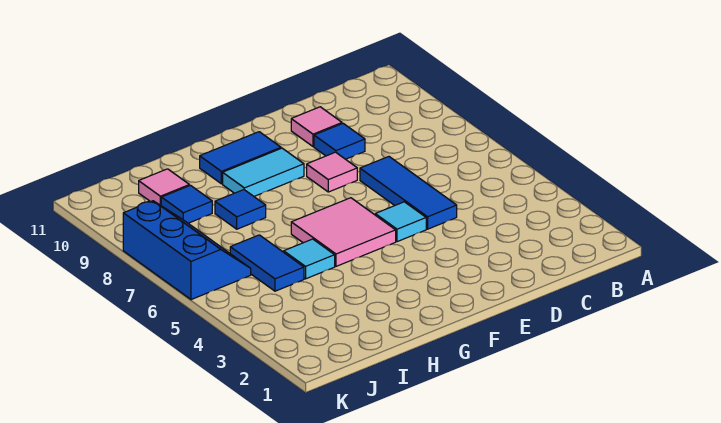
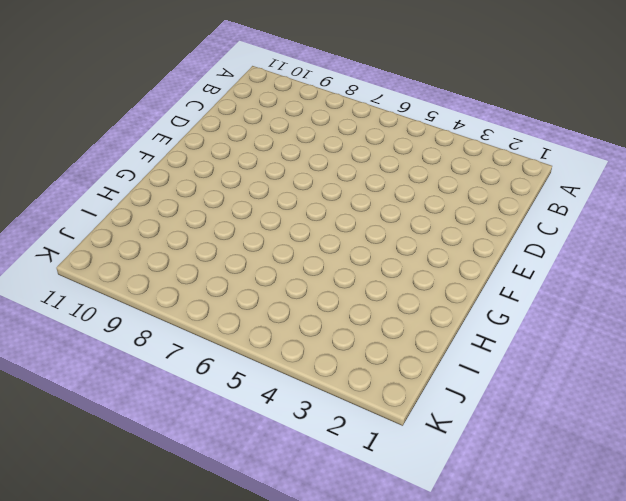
none -> blue 1x3 tile [360,157,457,229]
none -> blue 1x1 tile [314,124,365,159]
none -> pink 1x1 tile [291,107,342,147]

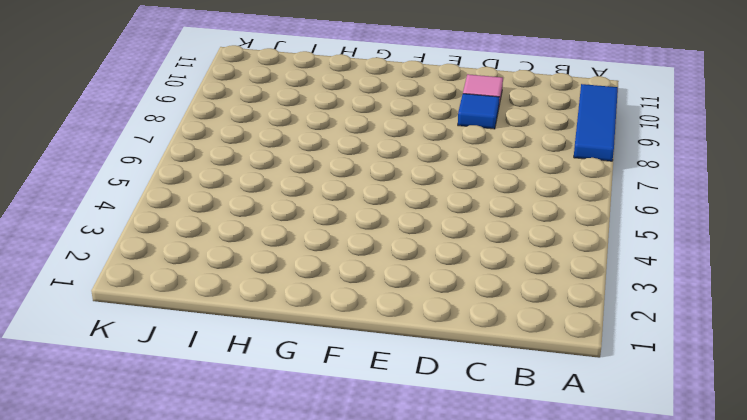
blue 1x3 tile [574,84,618,161] -> blue 1x3 tile moved to [360,157,457,229]
none -> cyan 1x1 tile [375,202,426,242]
none -> pink 1x1 tile [307,152,357,192]
none -> pink 2x2 tile [291,198,396,266]

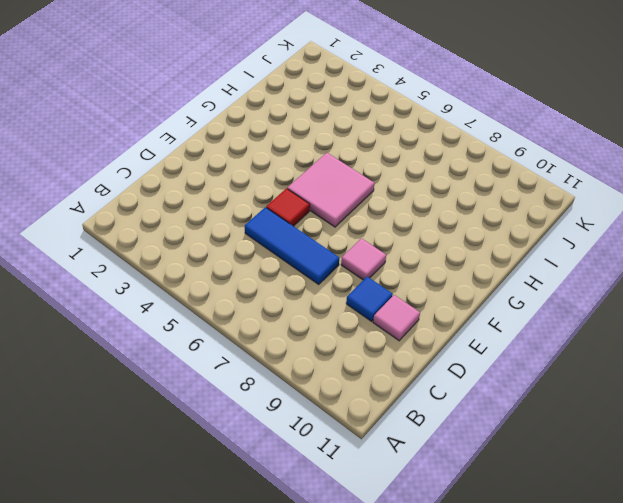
red 1x1 tile [266,189,310,226] -> cyan 1x1 tile [375,202,426,242]
none -> cyan 1x2 tile [223,148,304,196]
none -> blue 1x2 tile [200,132,281,184]
none -> cyan 1x1 tile [284,239,335,279]

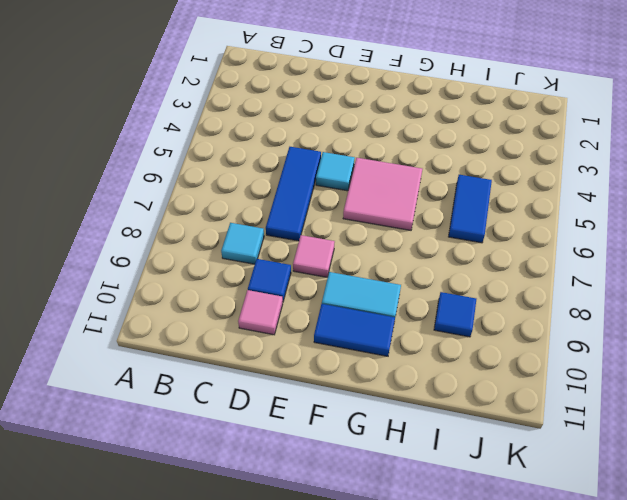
cyan 1x1 tile [221,223,264,264] -> cyan 1x1 tile moved to [284,239,335,279]
none -> blue 1x1 tile [215,190,266,229]
none -> pink 1x1 tile [139,169,189,205]
none -> blue 2x3 slope [123,201,251,300]

